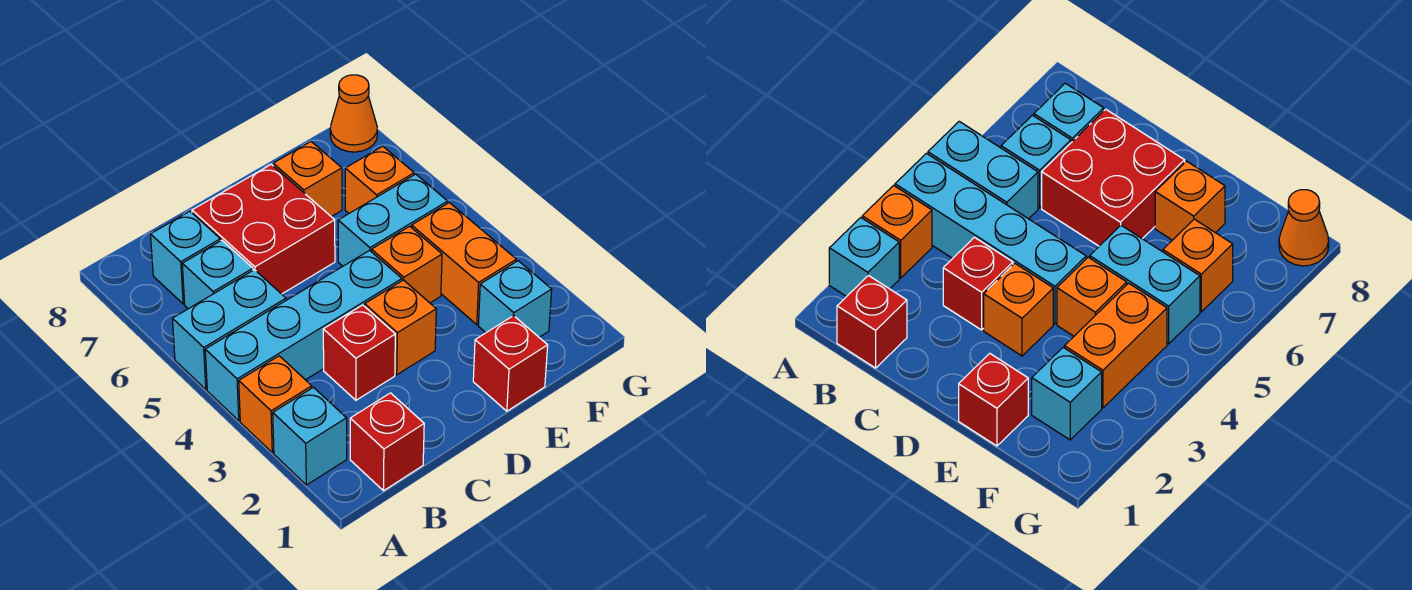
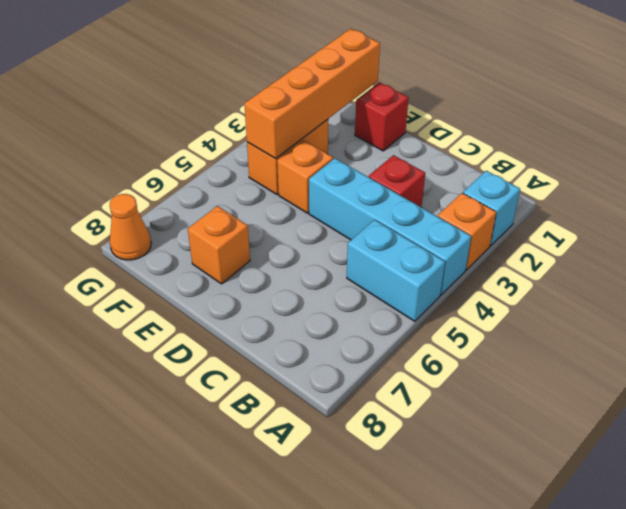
orange 1x4 brick [244,29,380,159] -> none
none -> red 1x1 brick [350,393,424,491]
none -> cyan 1x1 brick [182,240,253,309]
none -> cyan 1x1 brick [150,211,220,304]

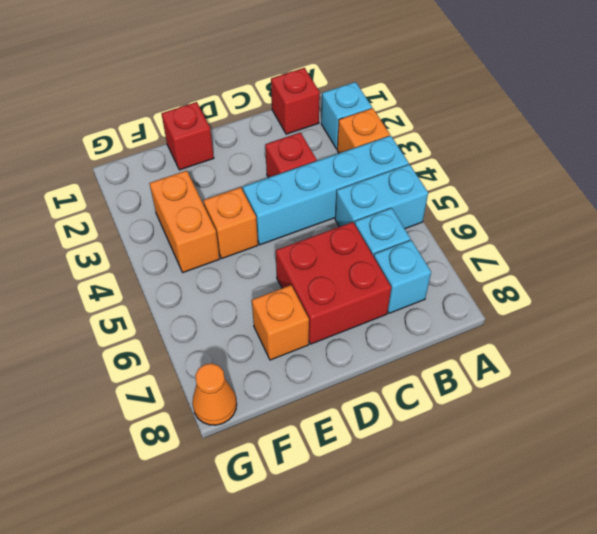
none -> orange 1x1 brick [365,280,436,375]
none -> cyan 1x2 brick [338,174,448,266]
none -> cyan 1x1 brick [479,261,552,337]

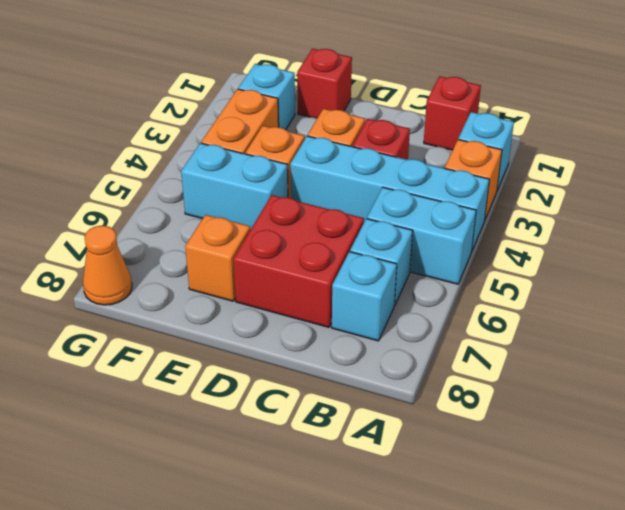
none -> orange 1x1 brick [345,146,414,213]

